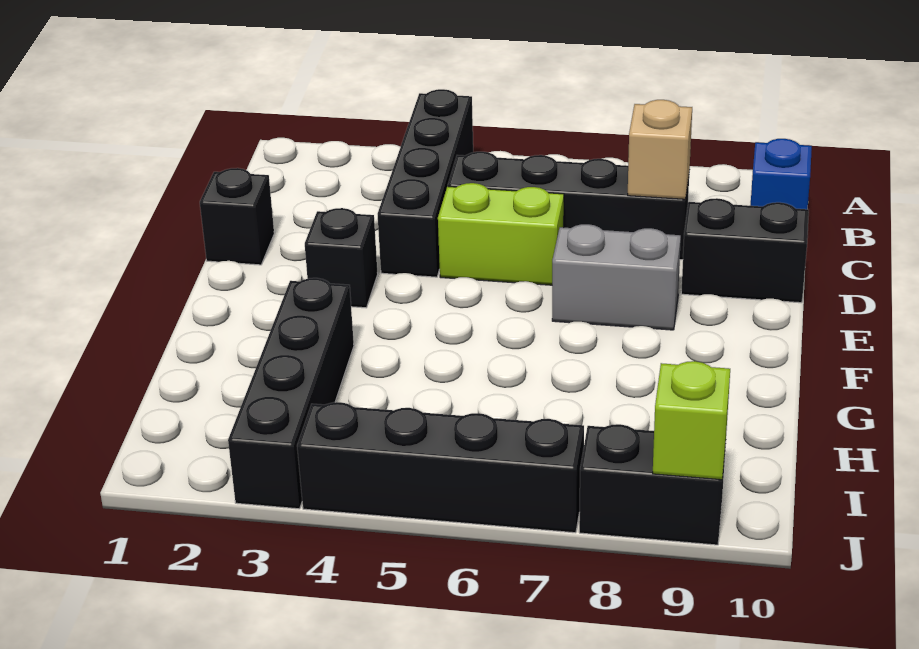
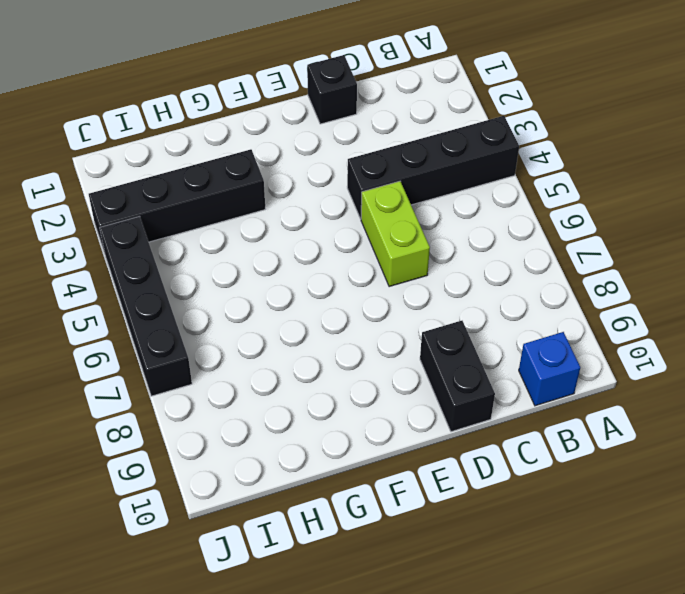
none -> black 1x4 brick [448,152,690,260]
none -> black 1x1 brick [305,208,378,308]
none -> grey 1x2 brick [552,224,681,330]

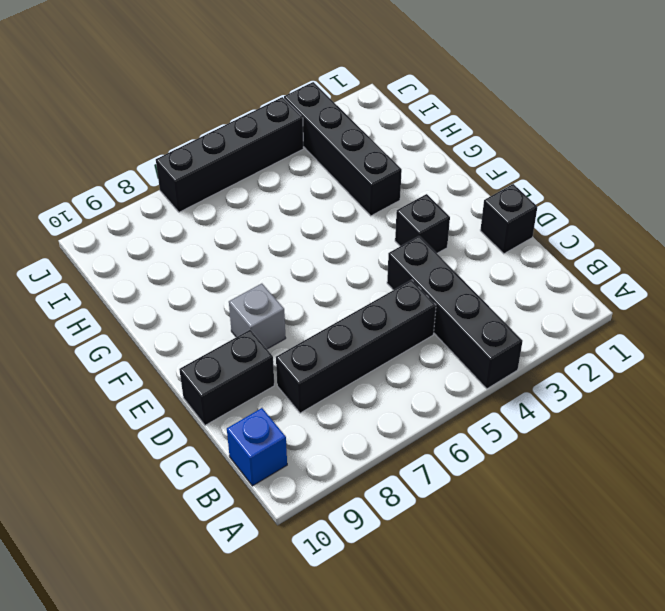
grey 1x1 brick [229,284,286,349] -> grey 1x2 brick [552,224,681,330]
none -> lime 1x2 brick [438,183,564,285]
none -> black 1x2 brick [579,424,726,545]
none -> tan 1x1 brick [628,100,692,199]

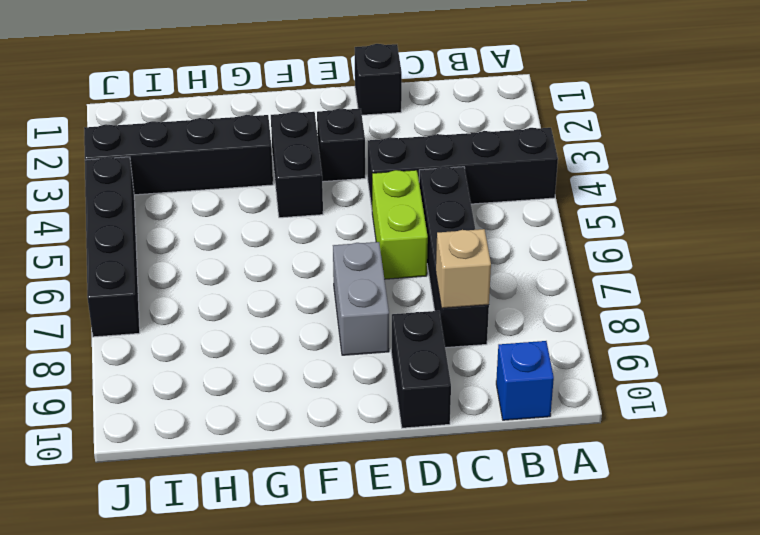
black 1x2 brick [271,112,323,218] -> black 1x2 brick moved to [579,424,726,545]
none -> lime 1x1 brick [653,361,730,480]

